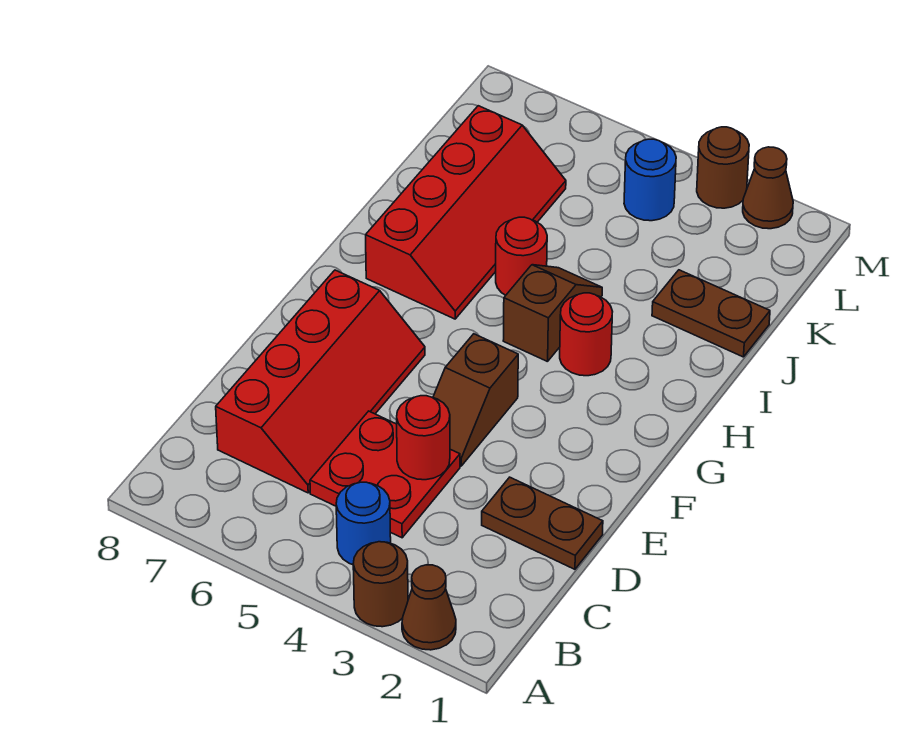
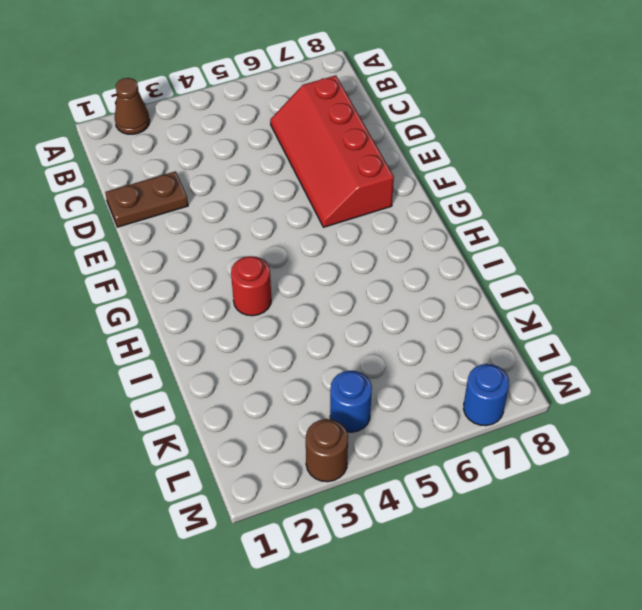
blue 1x1 round brick [464,364,509,426] -> blue 1x1 round brick moved to [336,482,391,565]
none -> brown 1x1 round brick [353,542,408,627]
none -> red 2x2 plate [310,411,460,538]
none -> brown 1x2 slope [433,334,518,466]

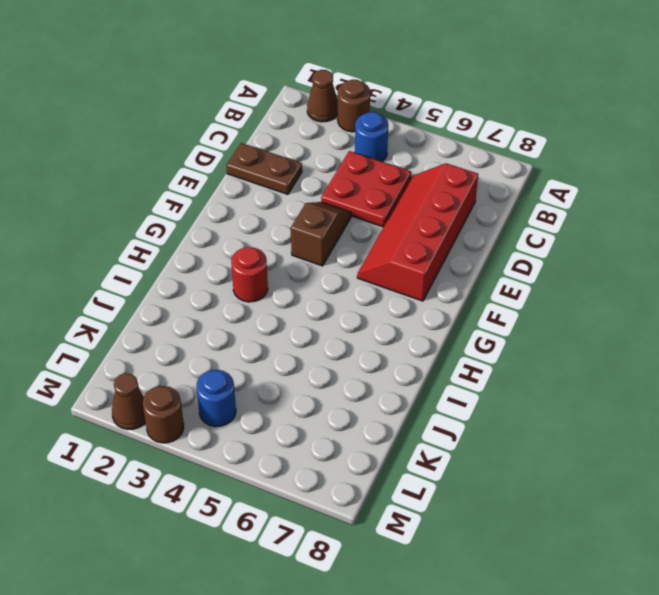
none -> brown 1x2 slope [503,265,602,362]
none -> red 2x4 slope [366,106,566,319]
none -> red 1x1 round brick [496,217,547,295]

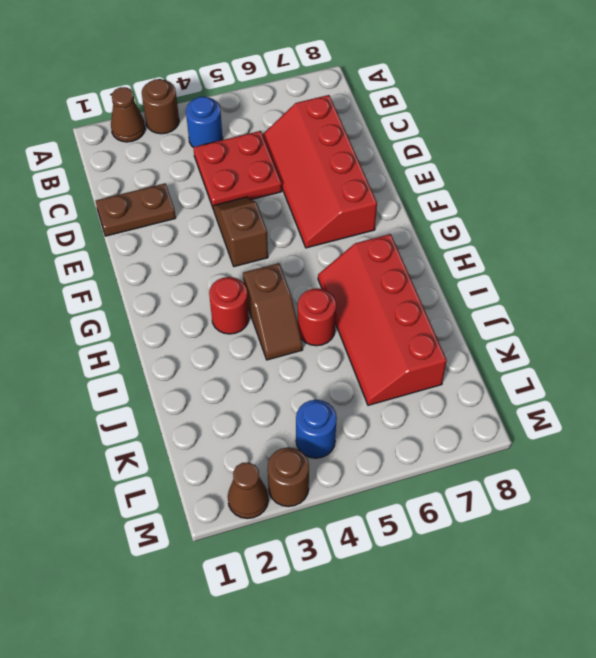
none -> brown 1x2 plate [652,270,770,357]
none -> red 1x1 round brick [397,396,450,480]

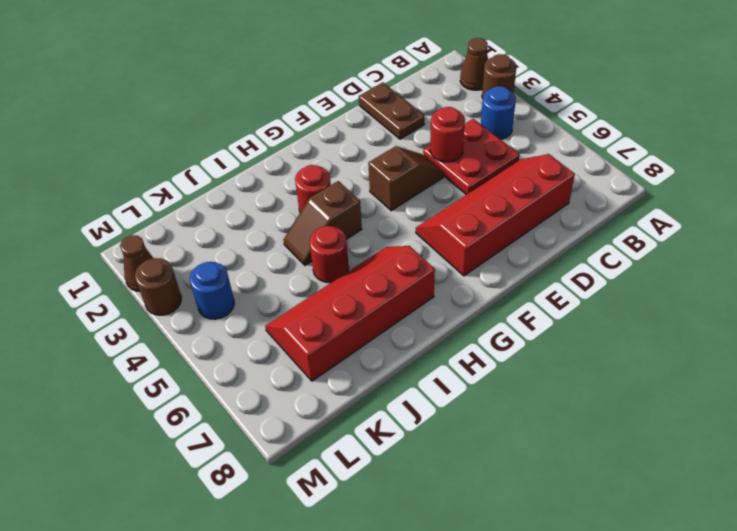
none -> brown 1x2 plate [652,270,770,357]

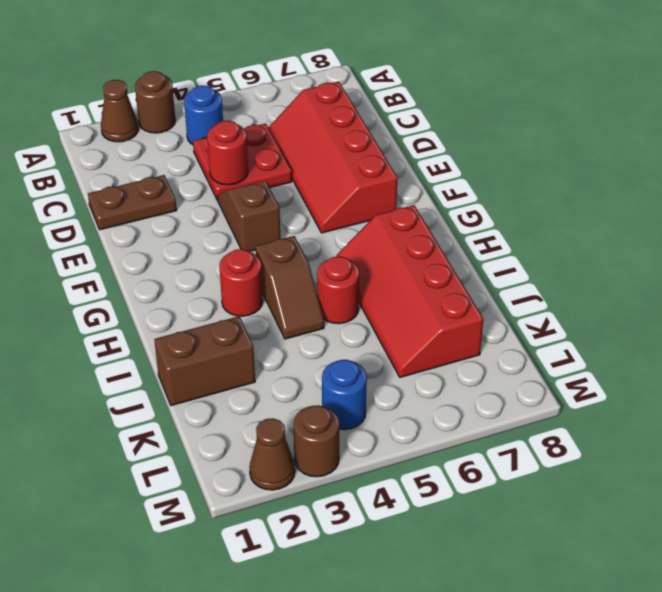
brown 1x2 brick [154,316,255,406] -> brown 1x2 plate [652,270,770,357]

